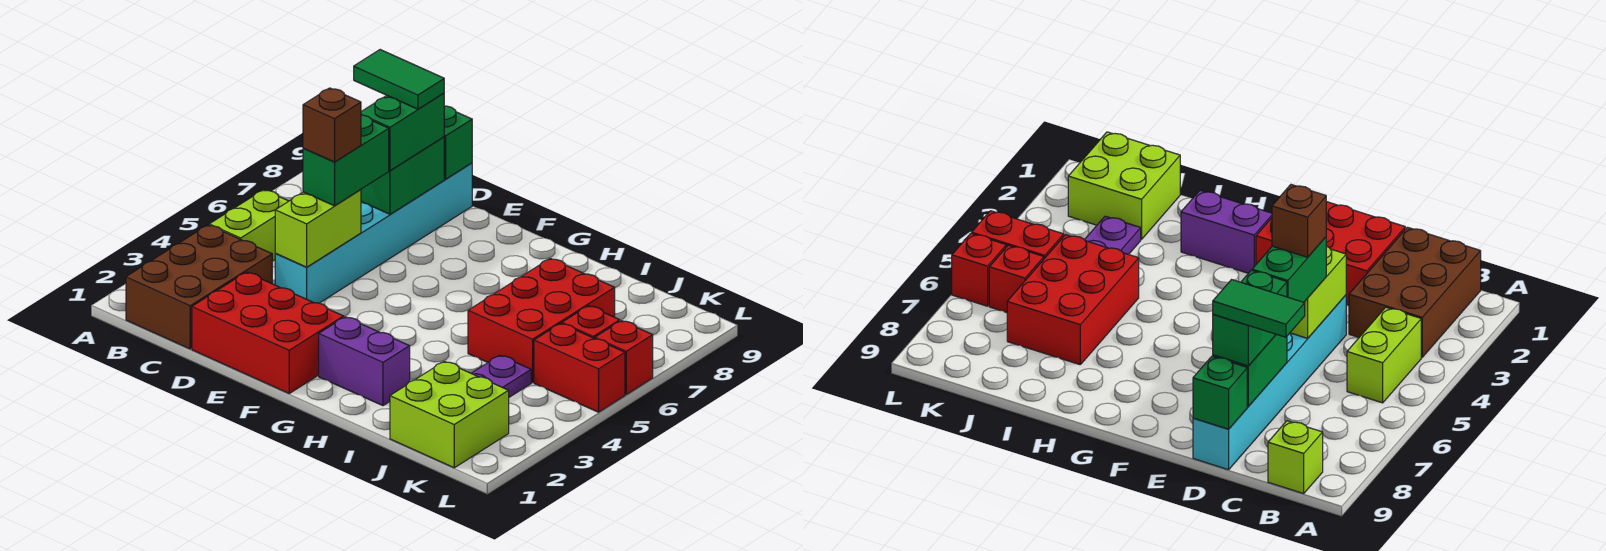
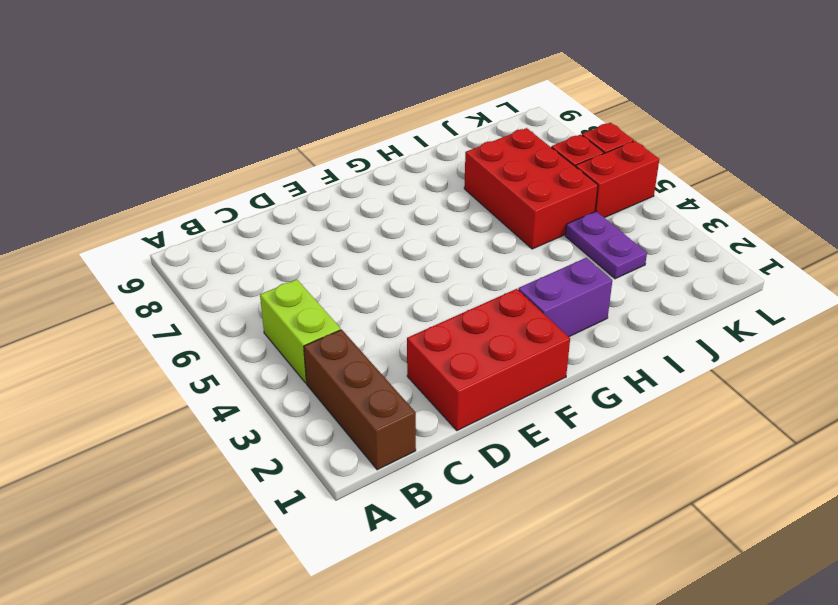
brown 1x3 brick [304,330,416,470] -> brown 2x3 brick [126,225,272,349]
none -> lime 1x1 brick [1268,421,1323,494]
none -> cyan 1x6 brick [275,163,472,303]
none -> lime 2x2 brick [390,361,509,468]

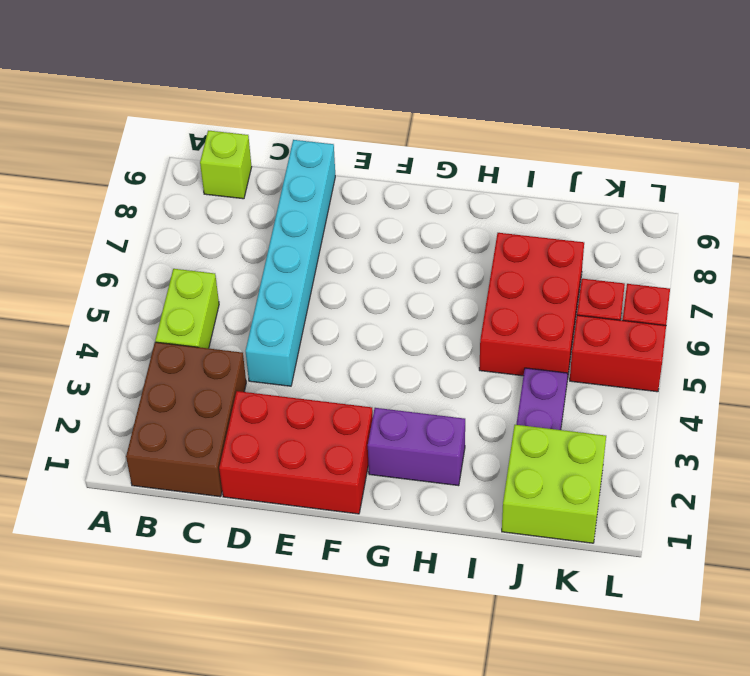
none -> lime 1x2 brick [275,190,361,267]
none -> green 1x2 brick [361,137,444,214]
none -> green 1x1 brick [444,106,472,179]

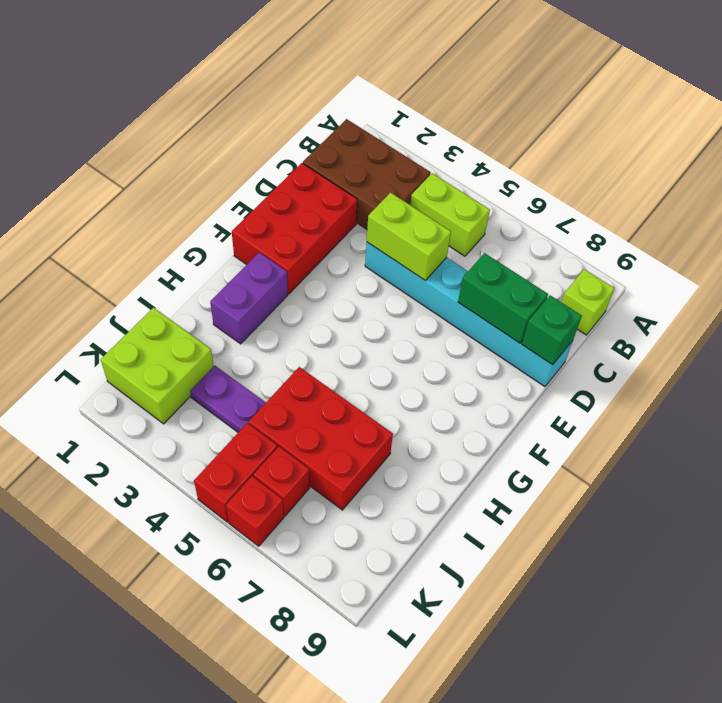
none -> green 1x2 brick [303,115,389,206]
none -> green 1x2 brick [361,93,444,171]
none -> green 1x2 tile [354,50,444,109]

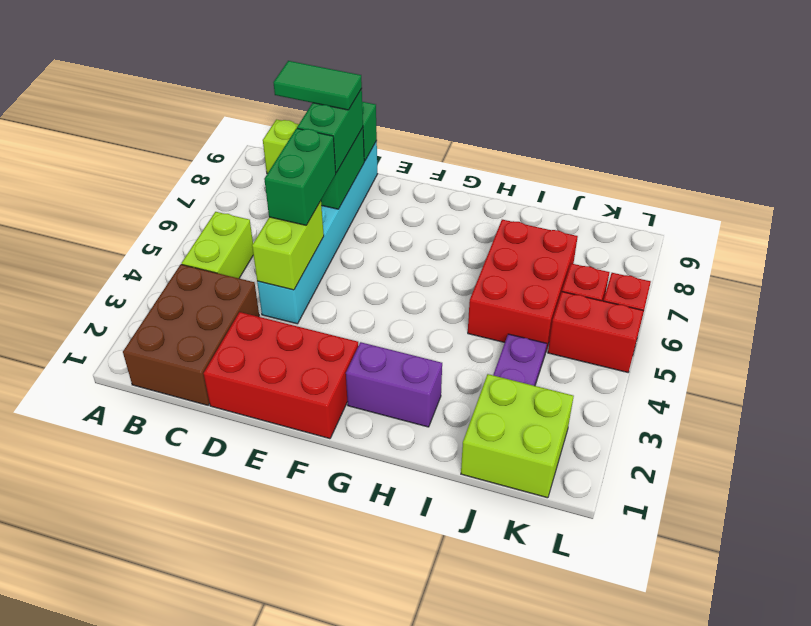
none -> brown 1x1 brick [303,88,361,162]

